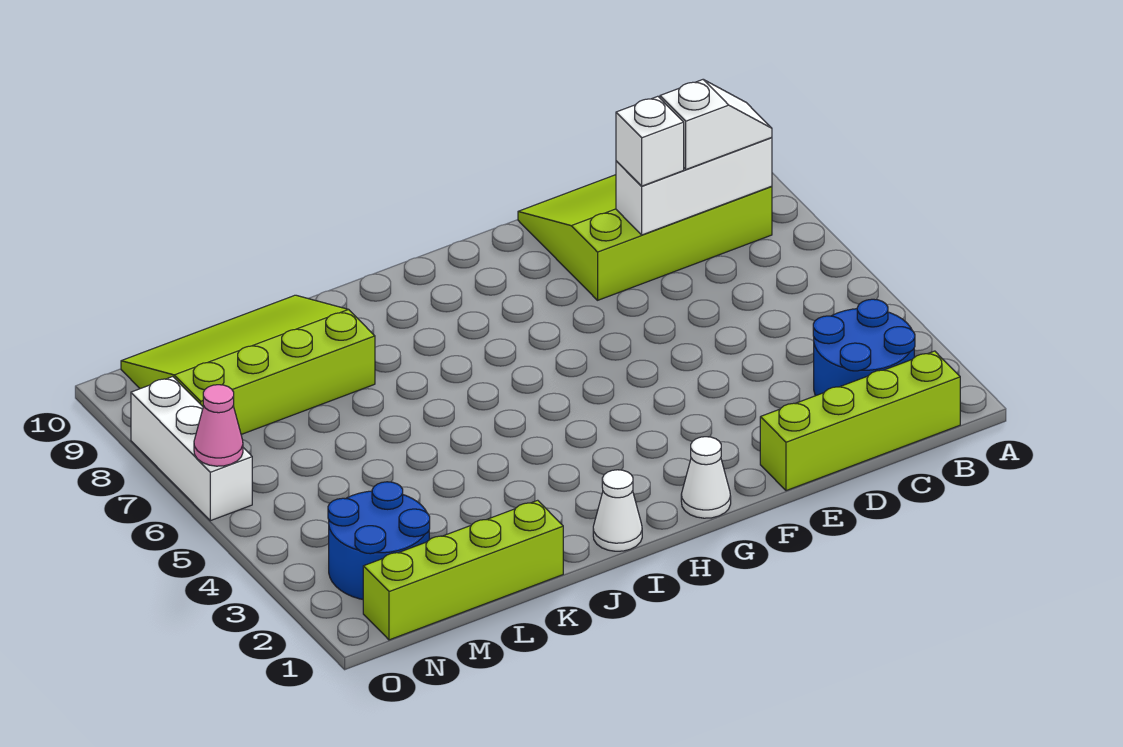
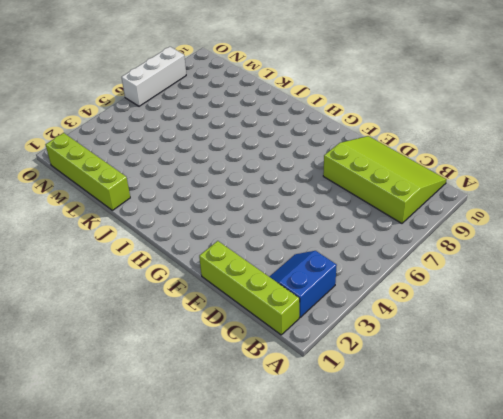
blue 2x2 slope [269,251,337,317] -> blue 2x2 round brick [813,299,915,396]
none -> white 1x1 cone [681,437,731,518]
none -> white 1x1 cone [593,470,642,551]
none -> lime 3x4 slope [121,295,375,434]

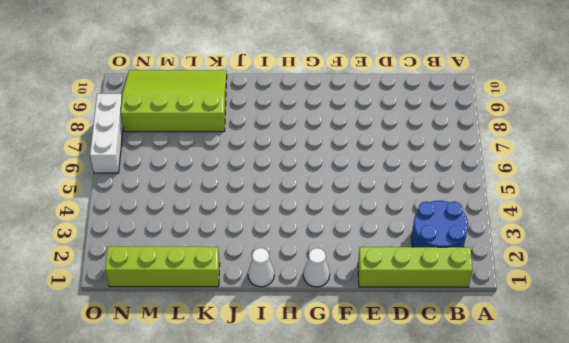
none -> lime 3x4 slope [518,175,772,300]
none -> blue 2x2 round brick [328,482,430,599]
none -> white 1x3 brick [616,137,772,235]

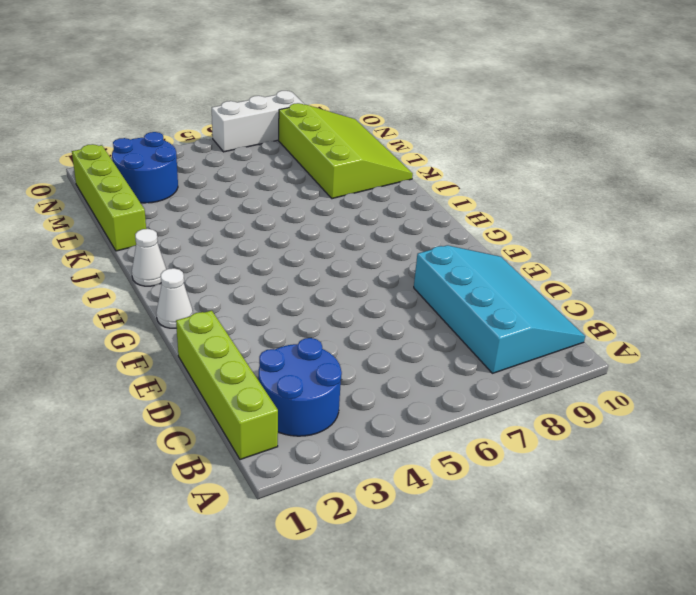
cyan 3x4 slope [414,245,585,373] -> lime 3x4 slope [518,175,772,300]
none -> white 1x3 brick [616,137,772,235]
none -> pink 1x1 cone [194,385,243,466]
none -> white 1x2 slope [660,80,772,169]

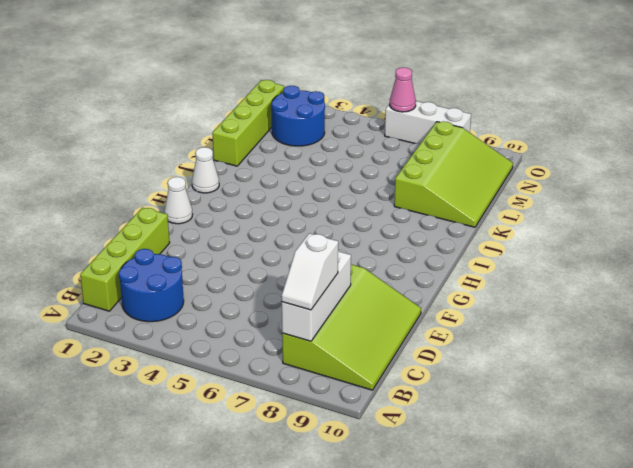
none -> white 1x1 brick [616,96,684,186]

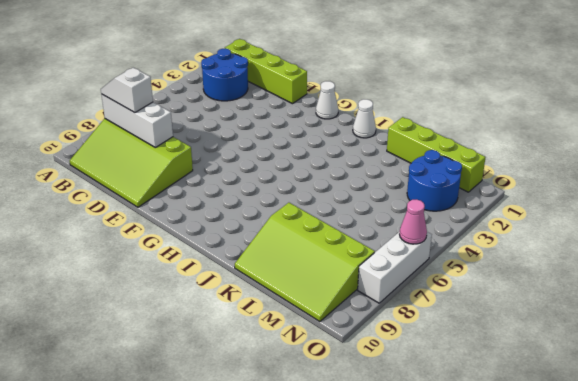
none -> white 1x1 brick [616,96,684,186]

